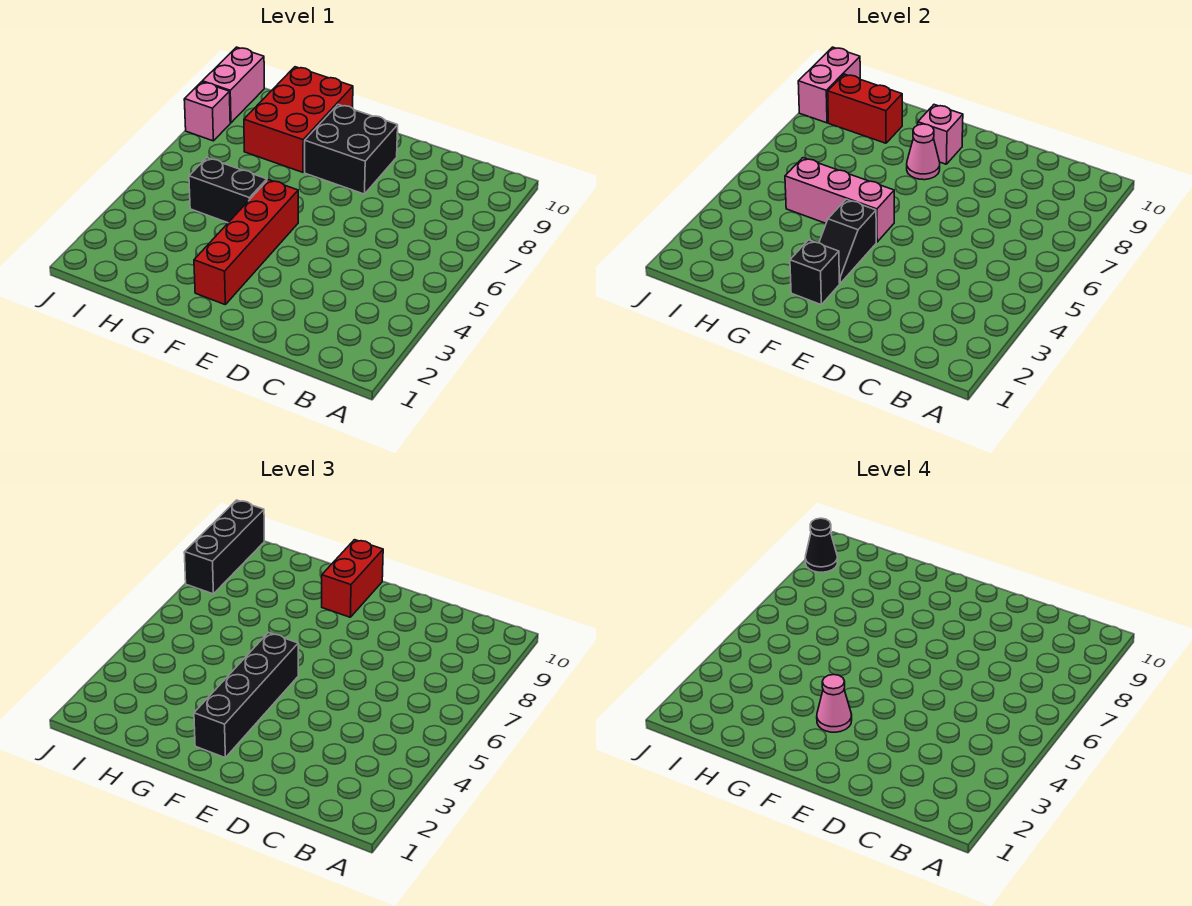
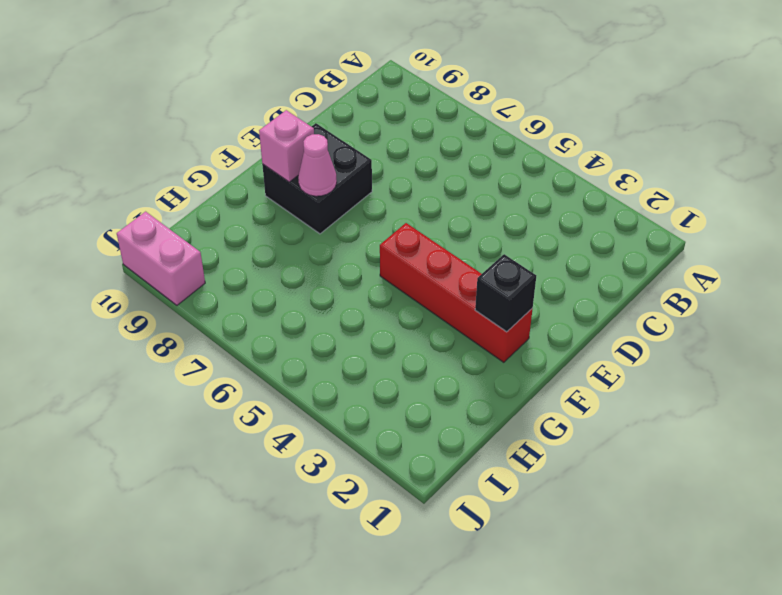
none -> black 1x2 brick [189,158,267,223]
none -> red 2x3 brick [244,67,353,172]
none -> pink 1x1 brick [184,82,230,141]

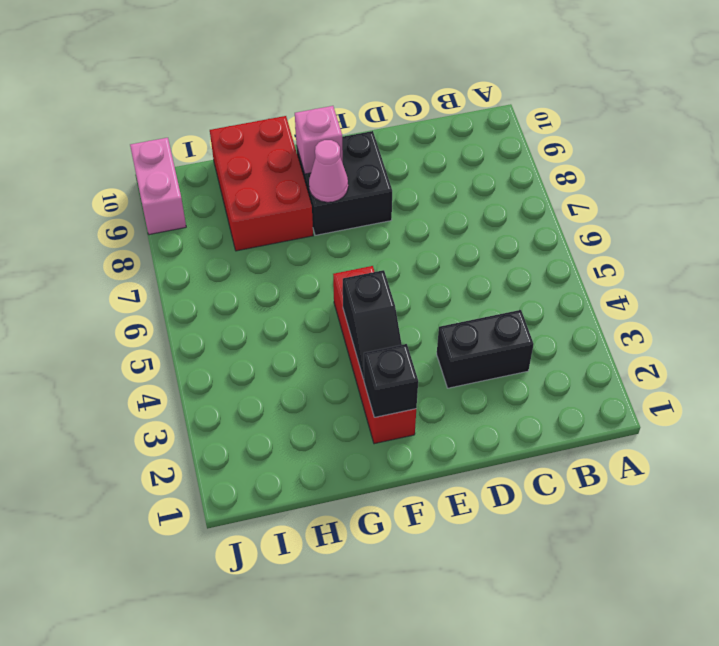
black 1x2 brick [437,310,534,388] -> black 1x2 brick moved to [189,158,267,223]
none -> pink 1x1 brick [184,82,230,141]
none -> pink 1x3 brick [785,158,894,242]
none -> red 1x2 brick [828,74,902,143]

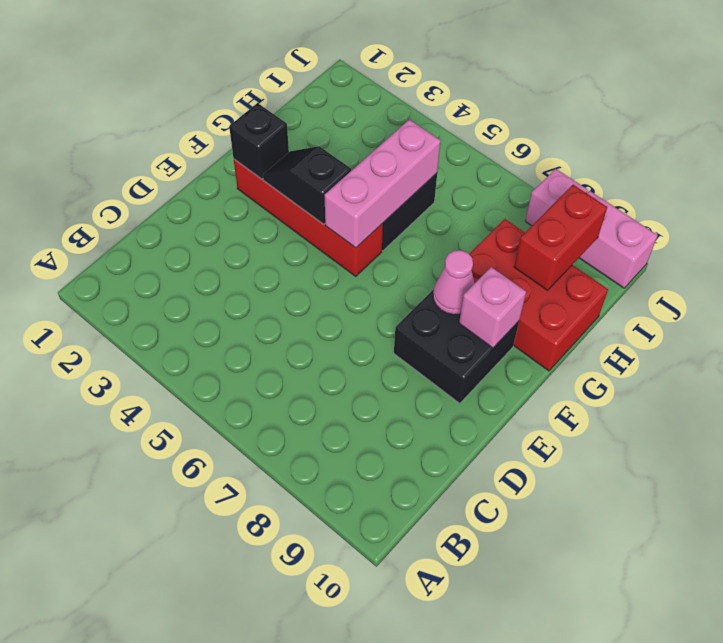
none -> pink 1x2 brick [798,47,860,123]
none -> black 1x4 brick [194,633,298,757]
none -> red 1x2 brick [322,540,383,617]

